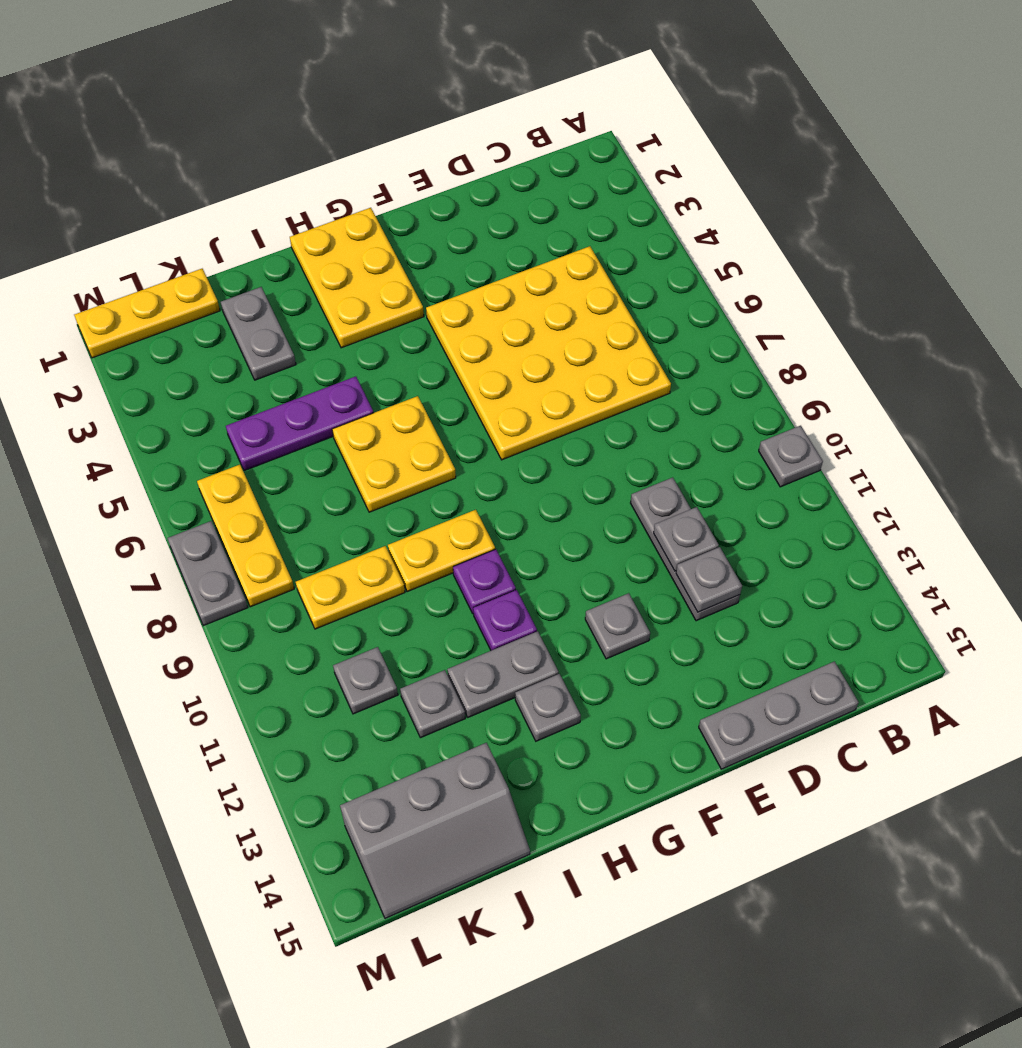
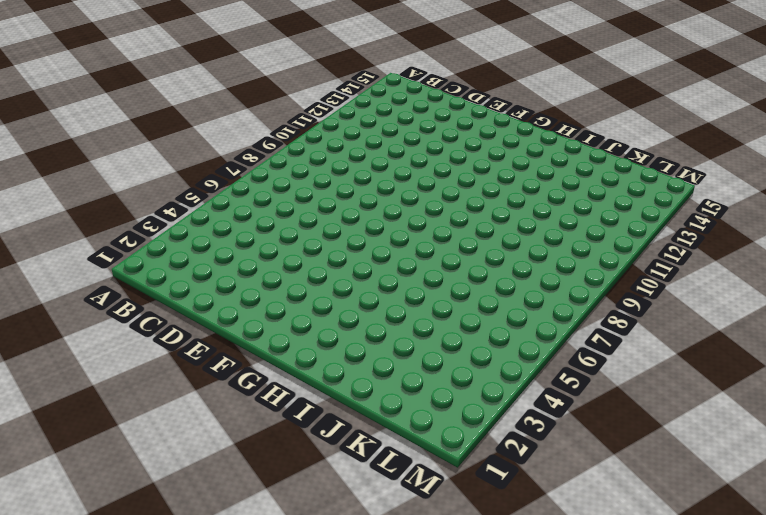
none -> grey 1x1 plate [759,426,823,487]
none -> yellow 4x4 plate [426,246,671,460]
none -> grey 1x3 plate [699,661,859,769]

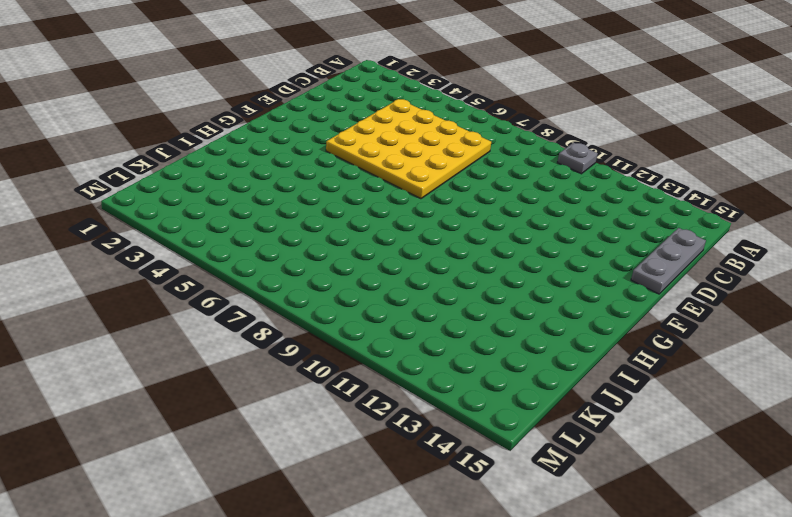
none -> grey 1x3 plate [631,477,740,621]
none -> grey 1x1 plate [585,593,650,659]
none -> yellow 2x3 plate [290,208,424,348]

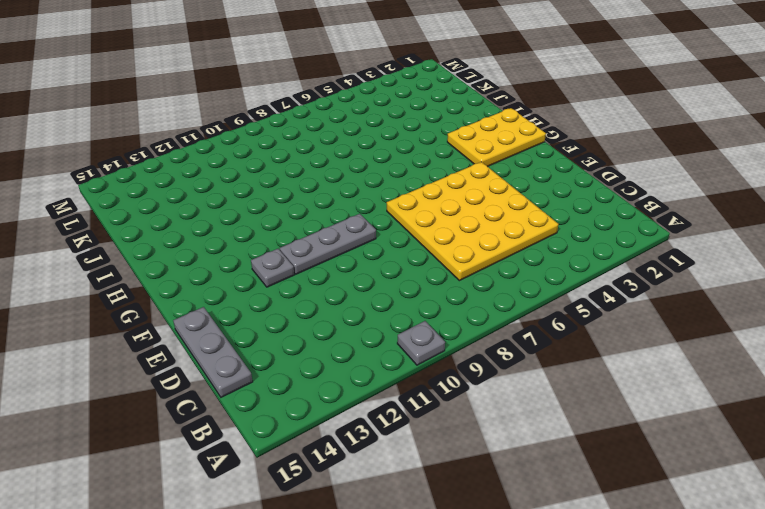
grey 1x3 plate [280,214,376,274] -> grey 1x3 plate moved to [631,477,740,621]
none -> yellow 2x2 plate [332,396,456,512]
none -> yellow 1x2 plate [388,510,495,592]
none -> purple 1x1 plate [453,549,516,613]

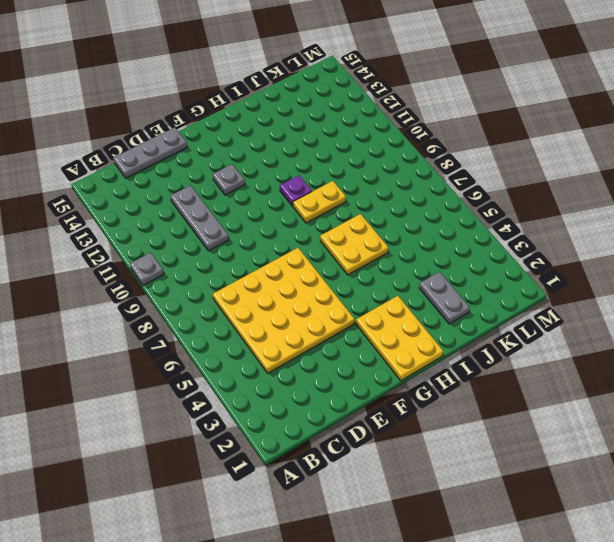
none -> purple 1x1 plate [473,590,537,651]
none -> grey 1x2 plate [447,631,559,717]
none -> grey 1x1 plate [515,674,581,741]

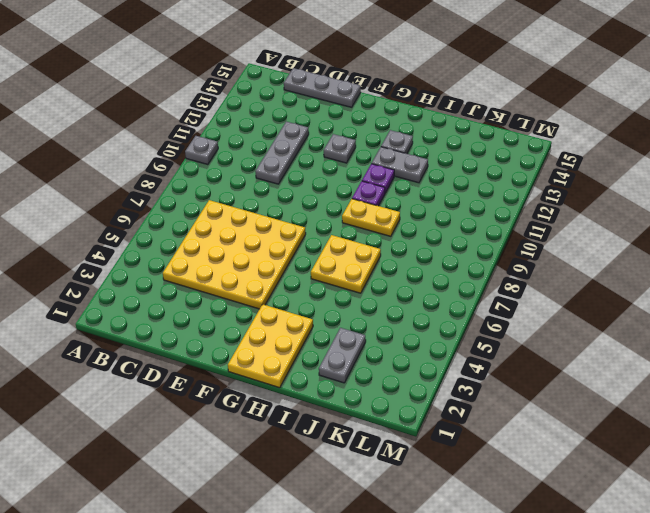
none -> purple 1x3 plate [226,376,374,471]
none -> yellow 1x2 plate [296,546,405,629]
none -> grey 1x1 plate [400,670,465,738]

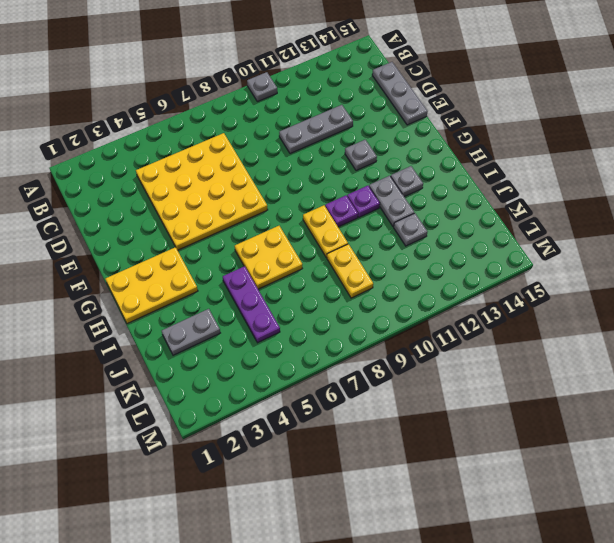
none -> grey 2x3 slope [340,743,530,918]
none -> yellow 1x3 plate [74,269,220,358]
none -> grey 1x1 plate [333,647,398,714]

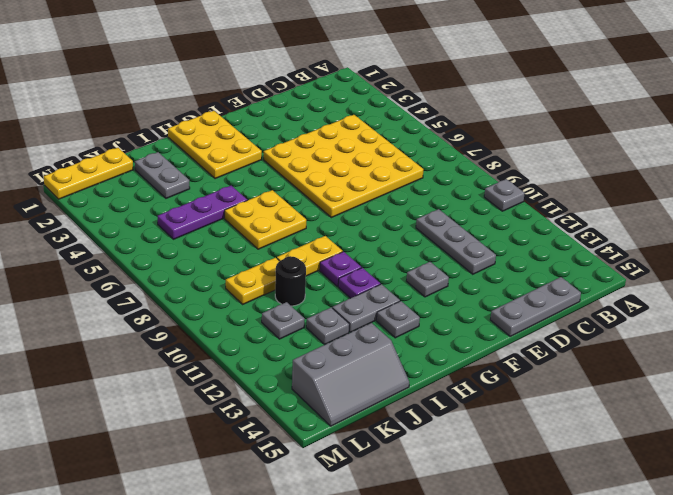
black 1x1 round brick [275,256,306,306] -> none
none -> yellow 1x3 plate [197,465,294,607]
none -> grey 1x2 plate [167,521,248,626]
none -> grey 1x1 plate [654,507,719,571]

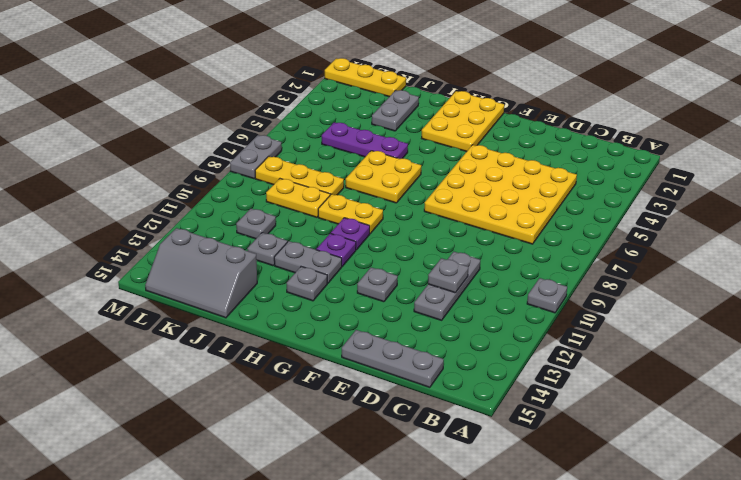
yellow 1x3 plate [255,156,344,195] -> yellow 1x3 plate turned to [197,465,294,607]
none -> grey 1x1 plate [676,547,742,612]

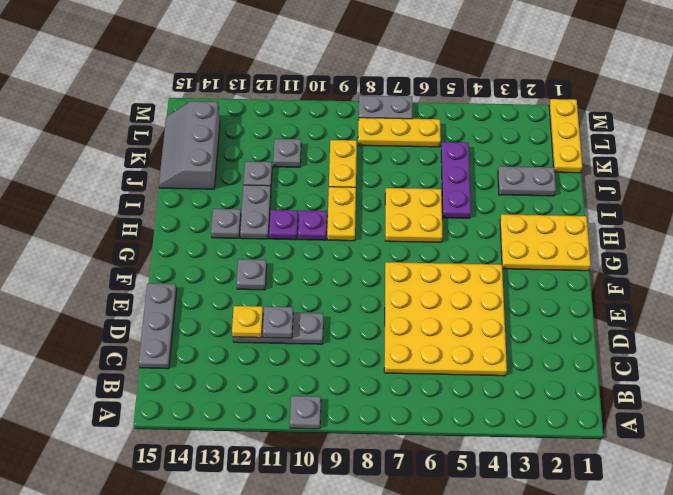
yellow 1x1 plate [232,306,263,338] -> grey 1x1 plate [676,547,742,612]

